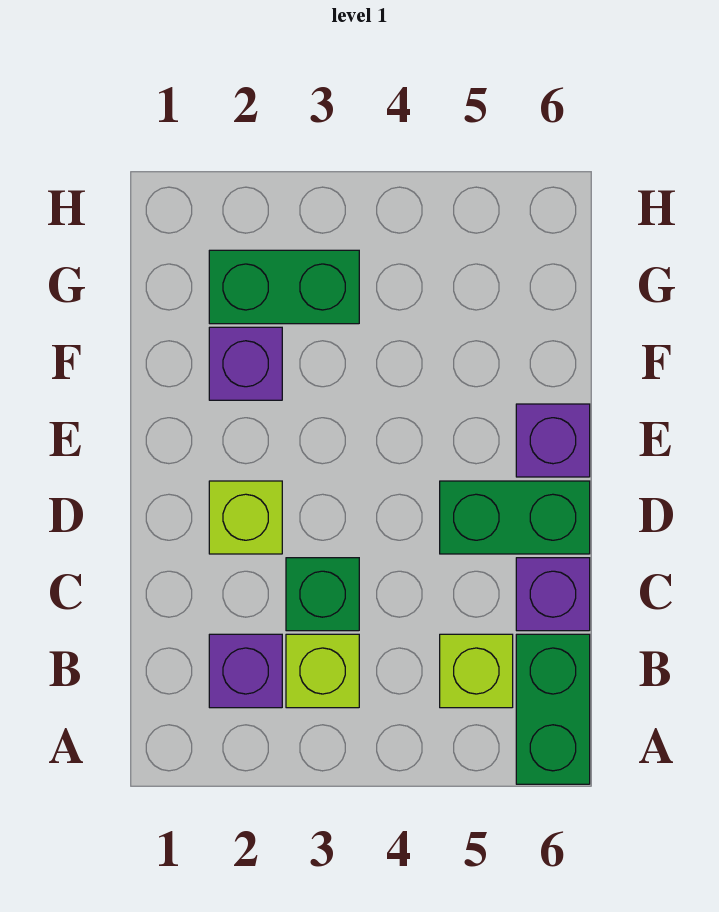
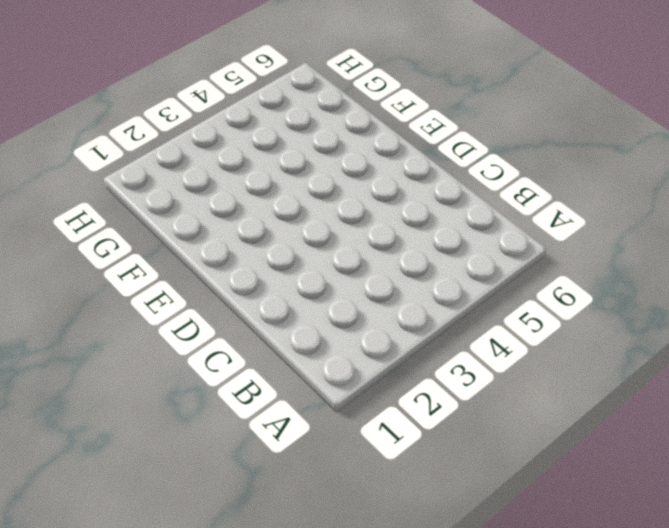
none -> green 1x2 brick [516,634,590,784]
none -> purple 1x1 brick [209,634,282,708]

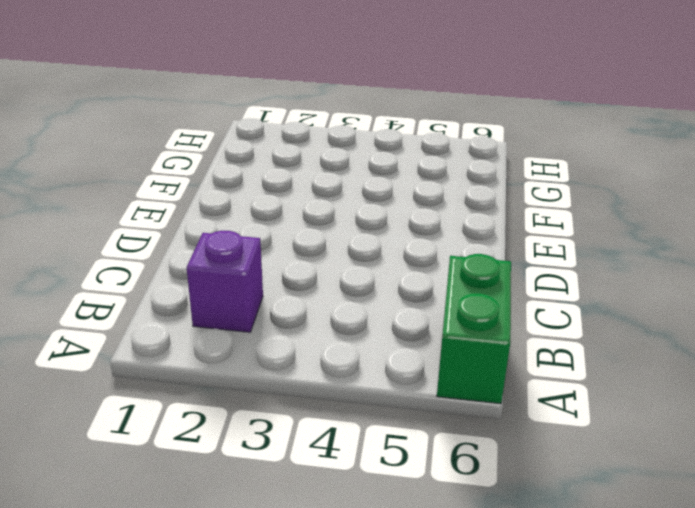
none -> lime 1x1 brick [286,634,359,708]
none -> lime 1x1 brick [440,634,513,708]

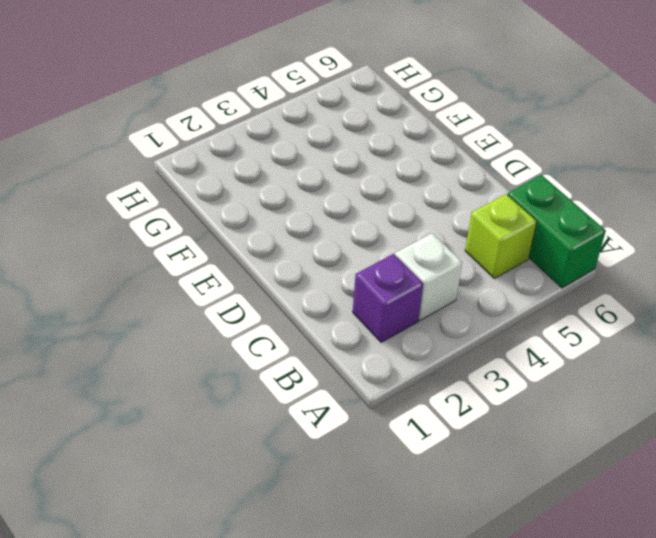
white 1x1 brick [395,233,462,320] -> lime 1x1 brick [286,634,359,708]
none -> green 1x1 brick [286,558,359,631]
none -> purple 1x1 brick [516,558,590,631]

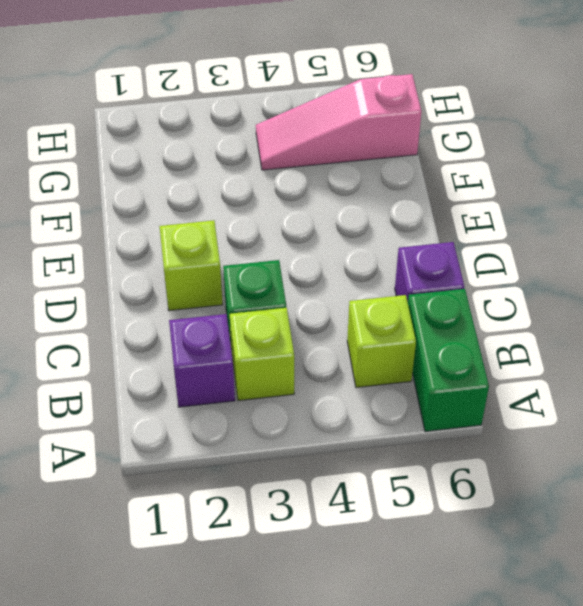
pink 1x3 slope [256,74,421,170] -> none
none -> green 1x2 brick [440,481,590,554]
none -> purple 1x1 brick [516,404,590,477]

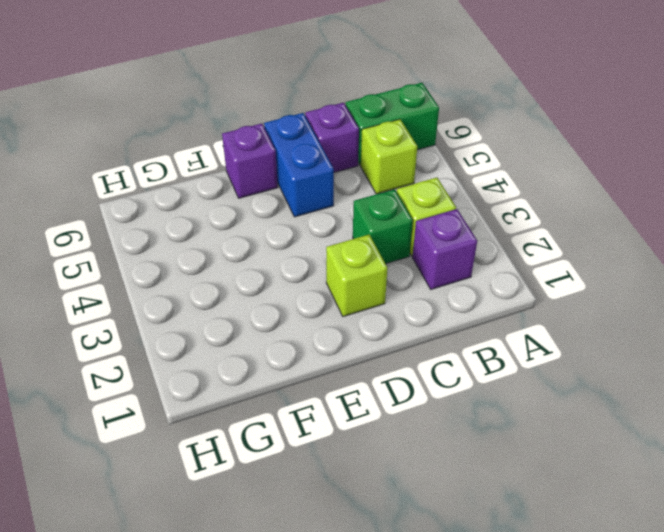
blue 1x2 brick [264,113,334,217] -> green 1x2 brick [440,481,590,554]
none -> purple 1x1 brick [209,327,282,400]
none -> green 1x2 brick [209,250,359,324]

